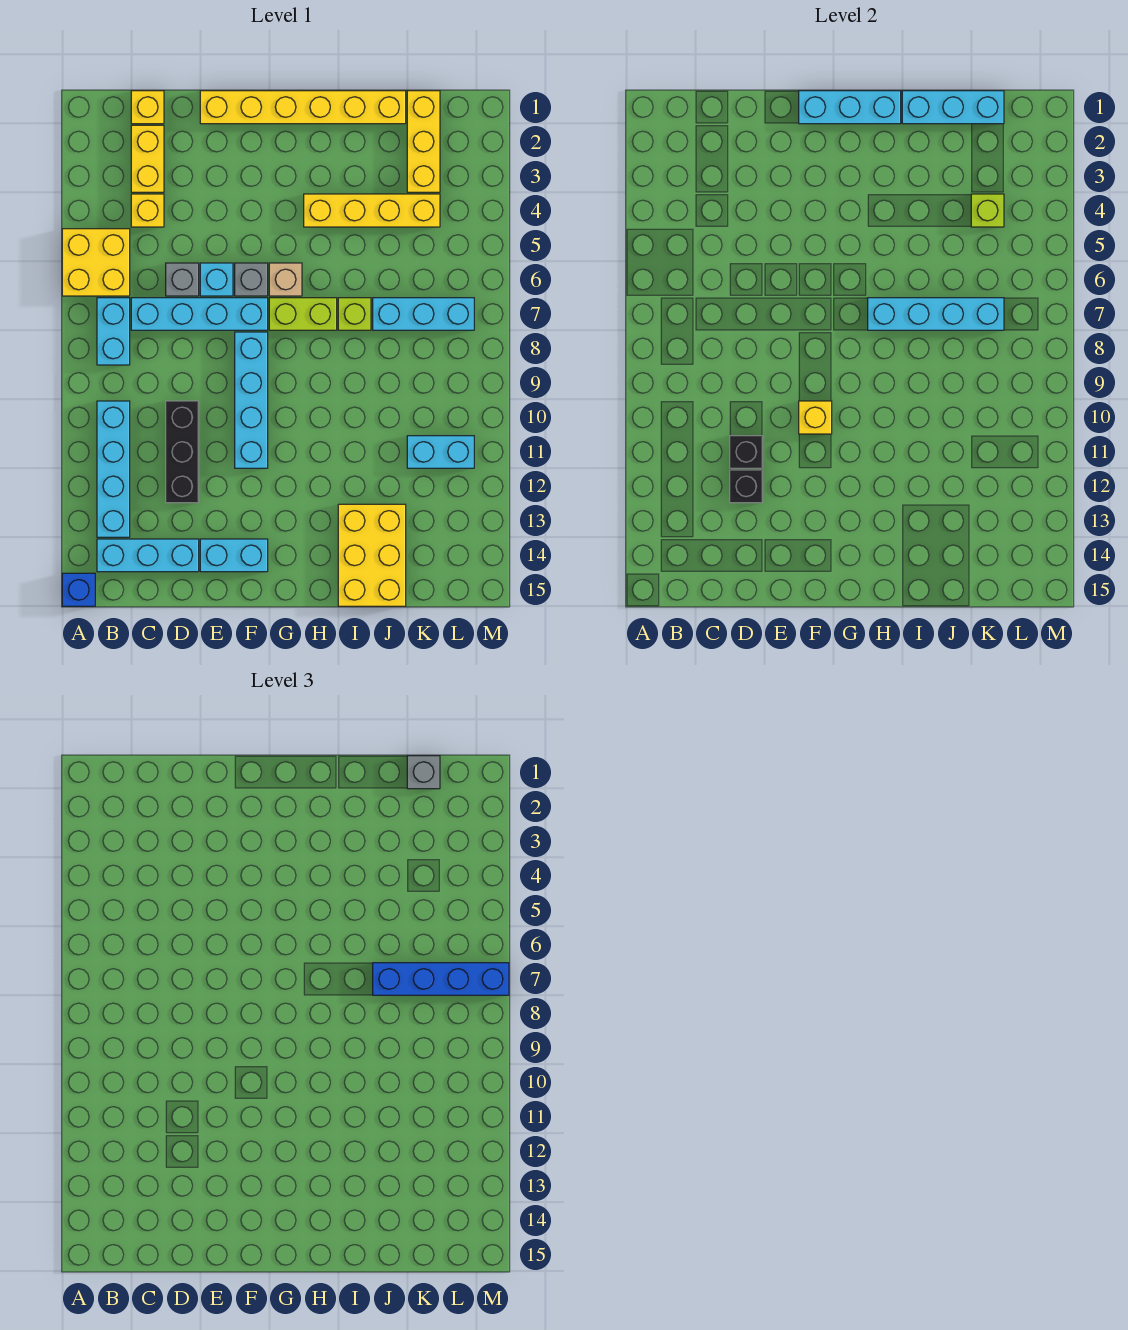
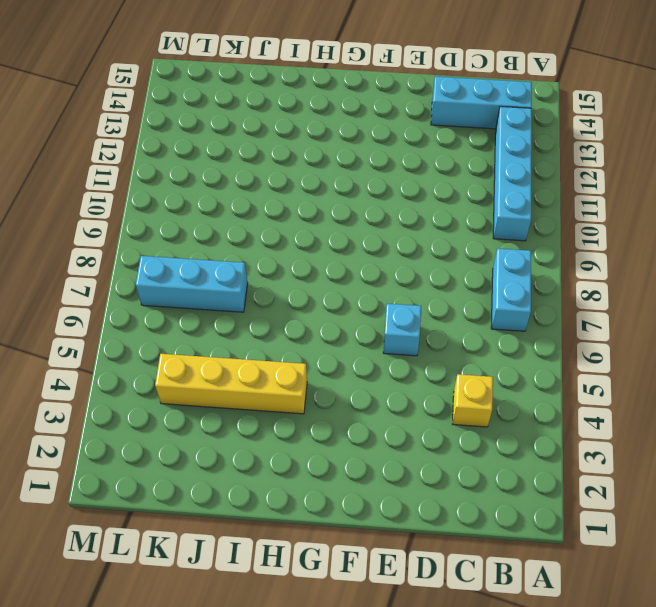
none -> yellow 2x2 brick [62,229,130,296]
none -> blue 1x1 brick [62,573,95,606]
none -> yellow 1x1 brick [131,91,164,124]
none -> yellow 1x2 brick [131,125,164,192]

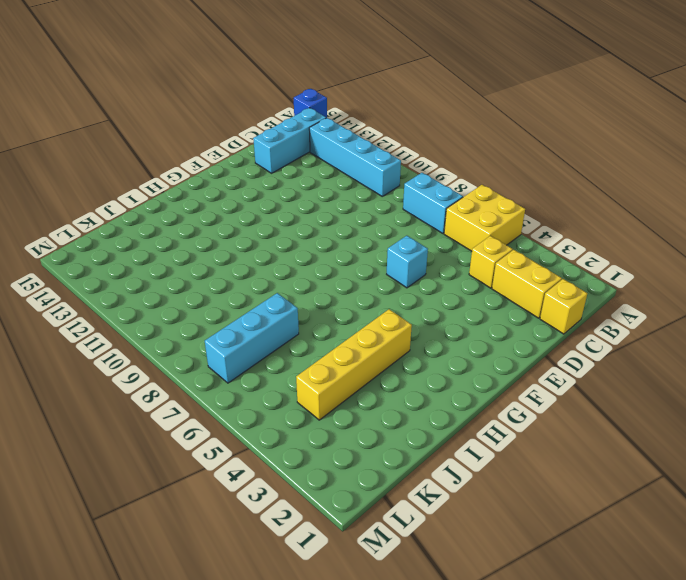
none -> cyan 1x4 brick [131,298,268,330]
none -> grey 1x1 brick [166,263,199,296]
none -> black 1x3 brick [166,401,199,503]
none -> yellow 1x6 brick [200,91,406,124]

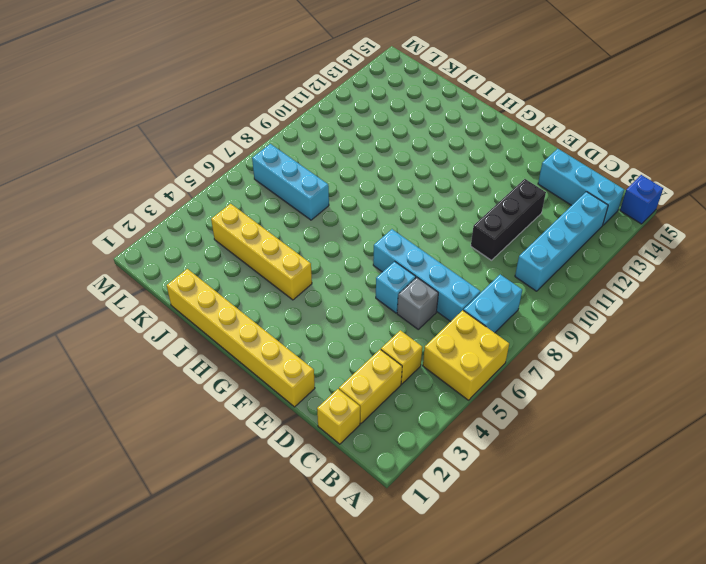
none -> cyan 1x2 brick [200,539,268,572]
none -> grey 1x1 brick [235,263,268,296]
none -> cyan 1x4 brick [235,332,268,468]
none -> tan 1x1 brick [269,263,302,296]

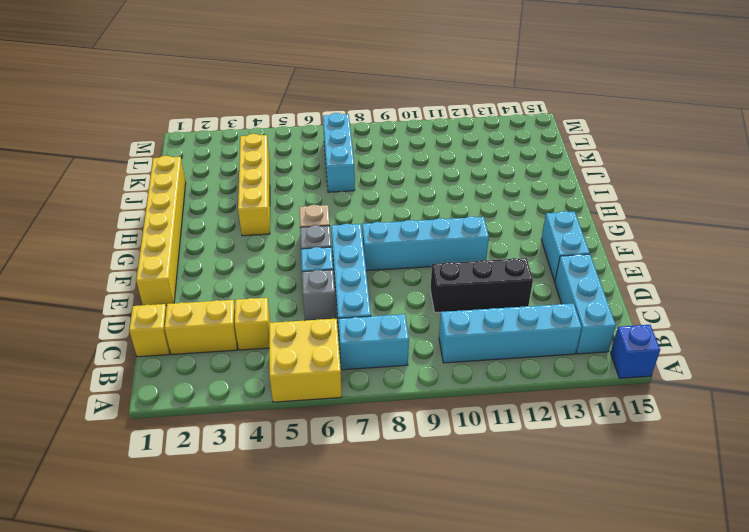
none -> lime 1x2 brick [269,298,337,330]
none -> lime 1x1 brick [338,298,371,330]
none -> yellow 2x3 brick [338,504,406,606]
none -> yellow 1x3 brick [407,91,440,192]

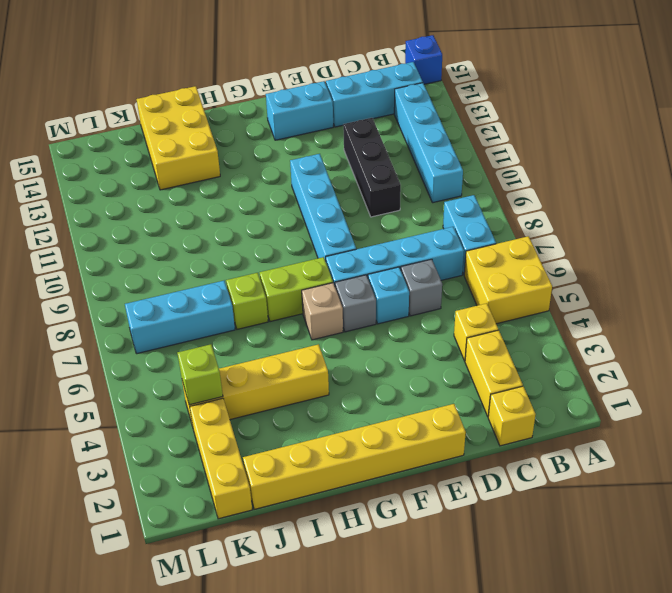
none -> cyan 1x2 brick [407,436,474,468]
none -> black 1x1 brick [730,436,763,468]
none -> black 1x1 brick [730,470,763,503]
none -> cyan 1x3 brick [799,91,901,124]

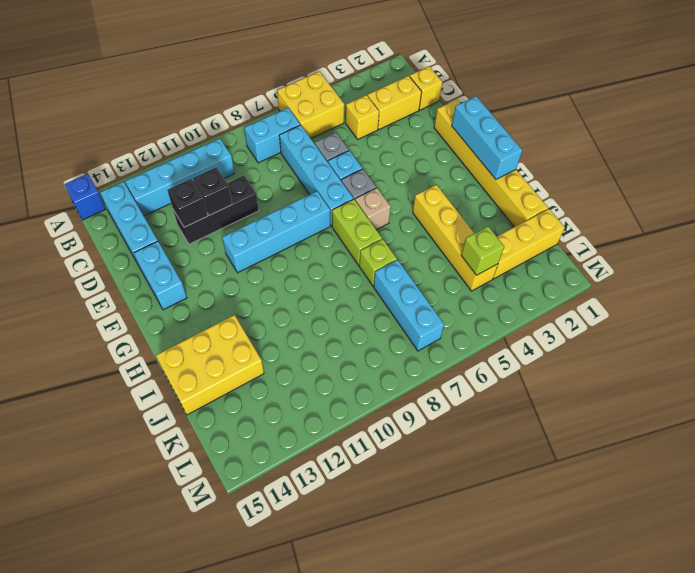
none -> cyan 1x2 brick [407,436,474,468]
none -> yellow 1x1 brick [799,401,832,434]
none -> cyan 1x4 brick [868,298,1004,330]
none -> cyan 1x3 brick [902,91,1004,124]

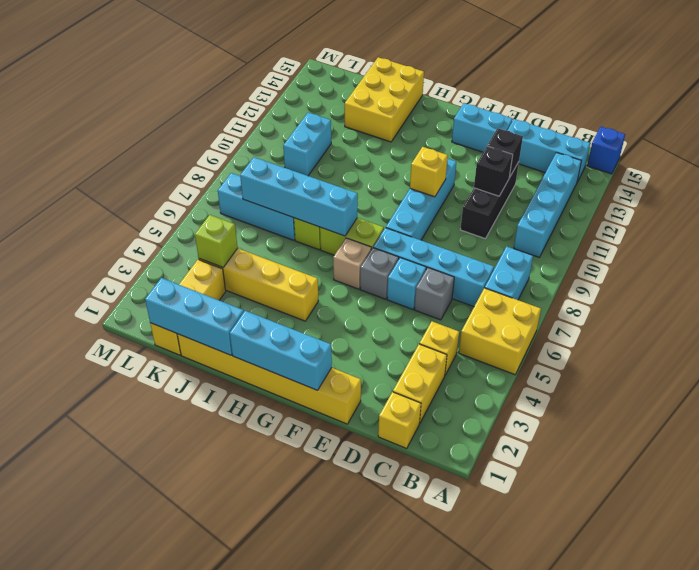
cyan 1x2 brick [283,112,331,176] -> cyan 1x2 brick turned to [407,436,474,468]
none -> blue 1x4 brick [373,963,509,995]
none -> grey 1x1 brick [407,756,440,789]

